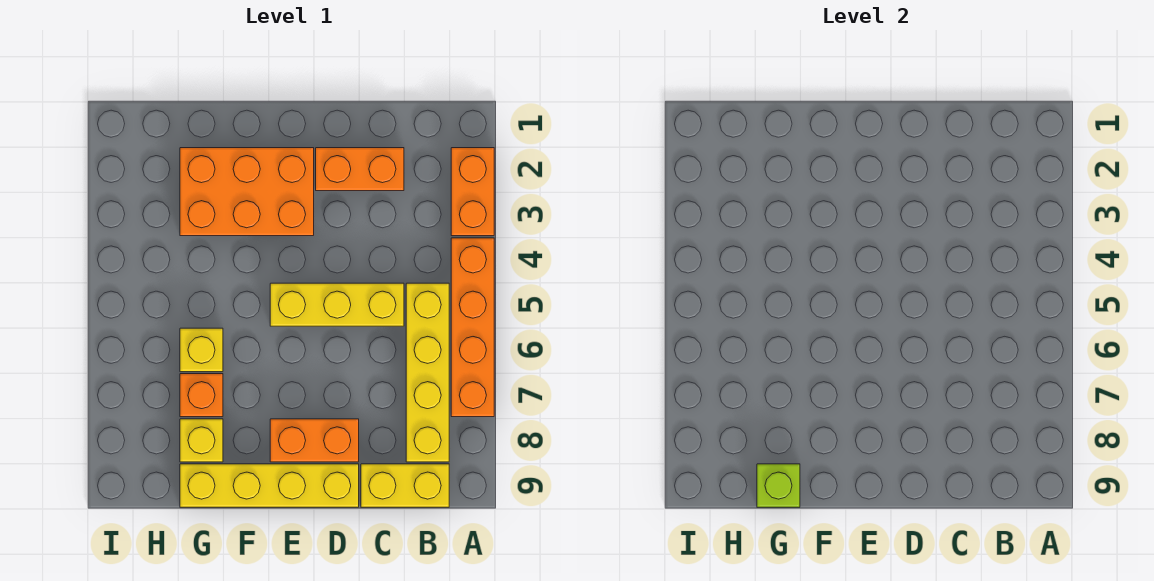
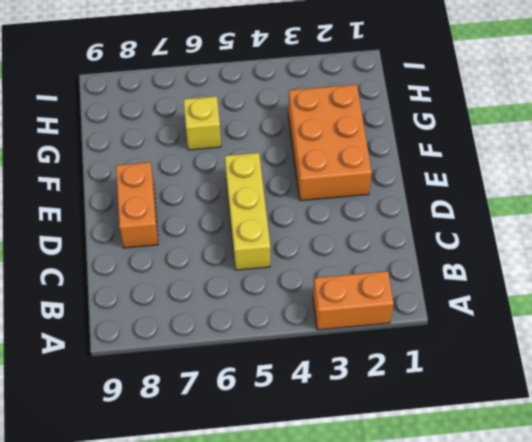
none -> orange 1x4 brick [451,238,494,417]
none -> yellow 1x4 brick [406,283,449,462]
none -> yellow 1x2 brick [361,464,449,507]

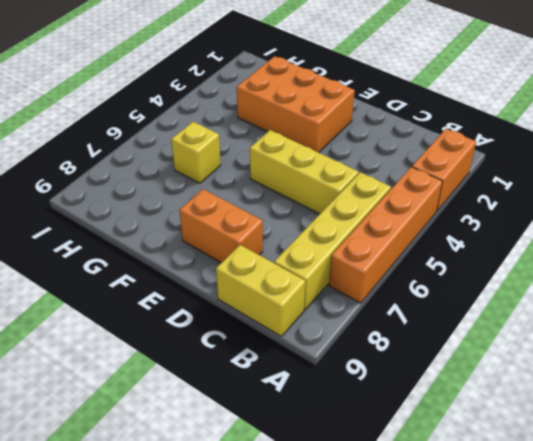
none -> orange 1x2 brick [316,148,404,191]
none -> yellow 1x4 brick [180,464,359,507]
none -> orange 1x1 brick [180,374,223,417]

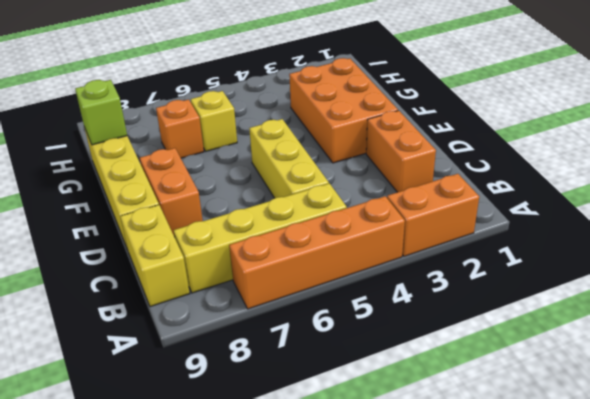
none -> yellow 1x1 brick [180,419,223,462]

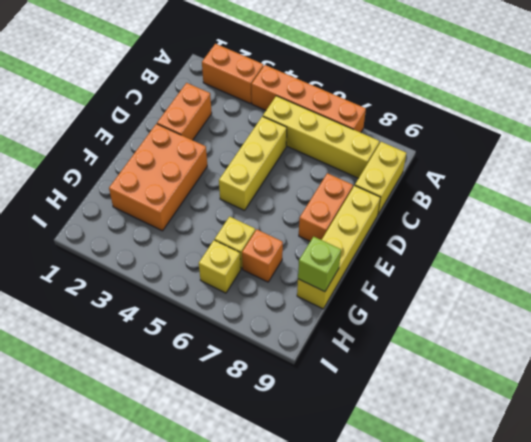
yellow 1x1 brick [199,240,241,293] -> yellow 1x1 brick moved to [180,419,223,462]

